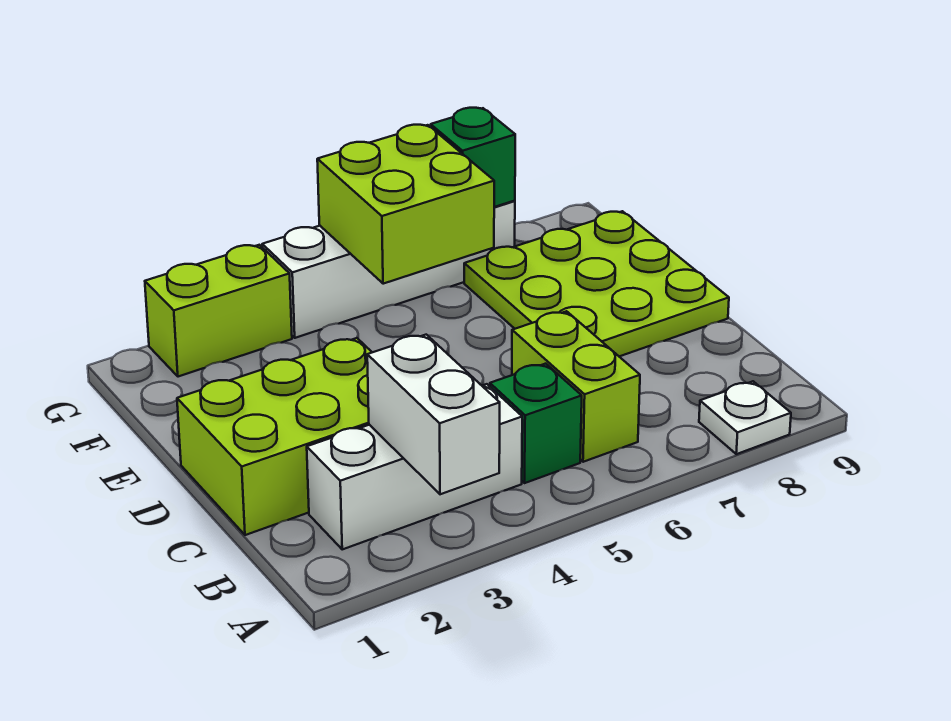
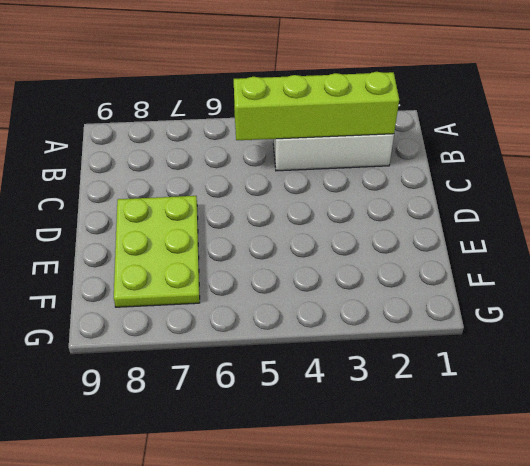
lime 1x4 brick [234,72,399,140] -> white 1x2 brick [367,335,500,494]
lime 2x3 plate [114,196,200,307] -> lime 3x3 plate [464,211,729,356]
none -> white 1x1 plate [699,381,791,454]
none -> green 1x1 brick [490,364,582,483]

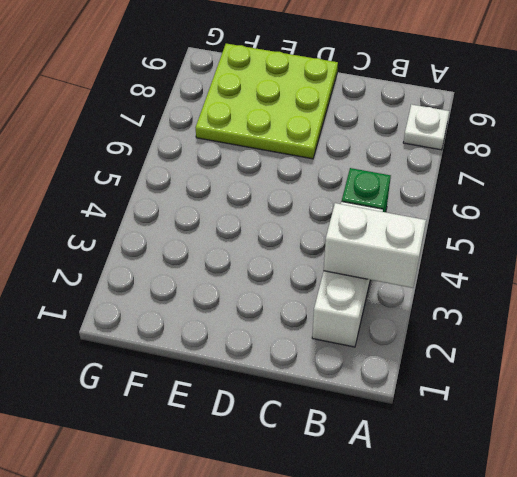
none -> lime 1x2 brick [512,311,640,462]
none -> lime 2x3 brick [177,338,372,535]

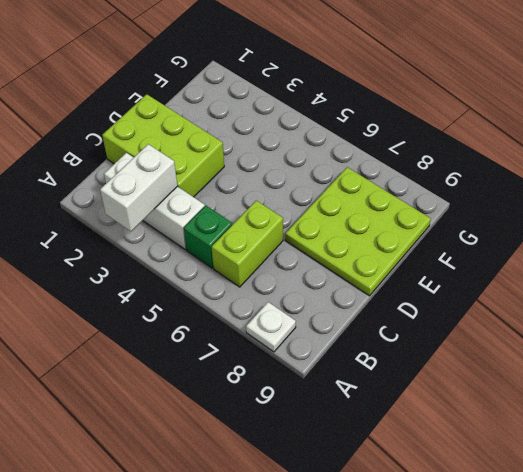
none -> lime 1x2 brick [145,245,292,377]
none -> white 1x4 brick [262,201,515,338]

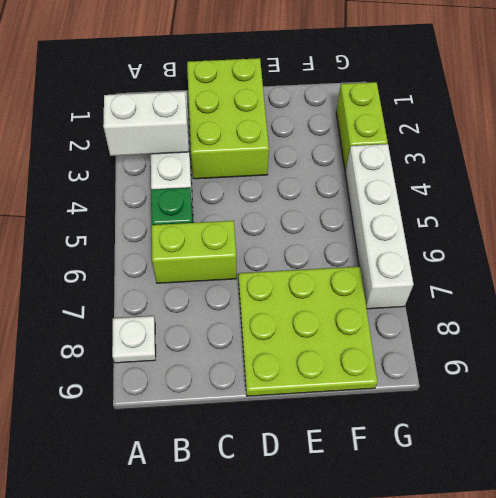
none -> lime 2x2 brick [317,125,494,284]
none -> green 1x1 brick [431,108,515,207]

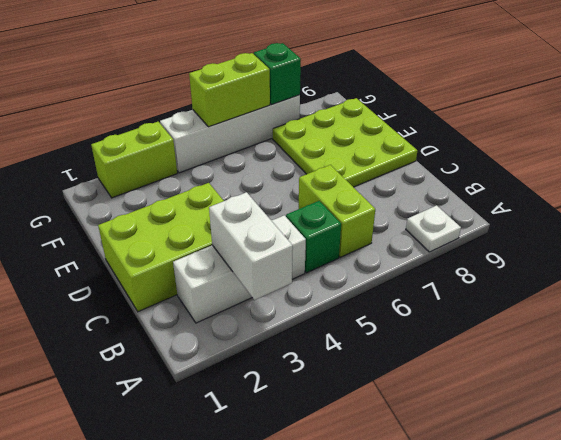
lime 1x2 brick [189,53,270,127] -> lime 2x2 brick [317,125,494,284]

